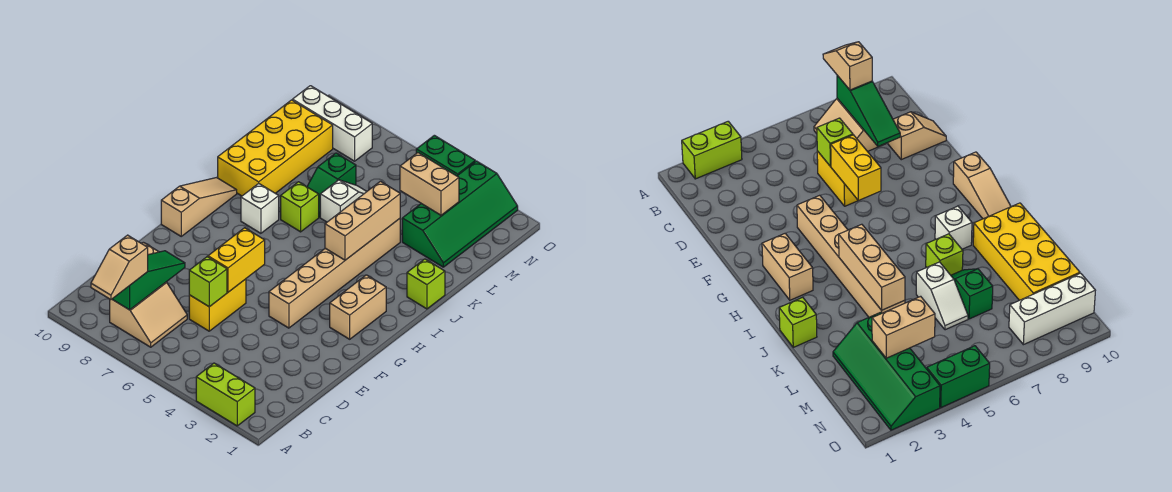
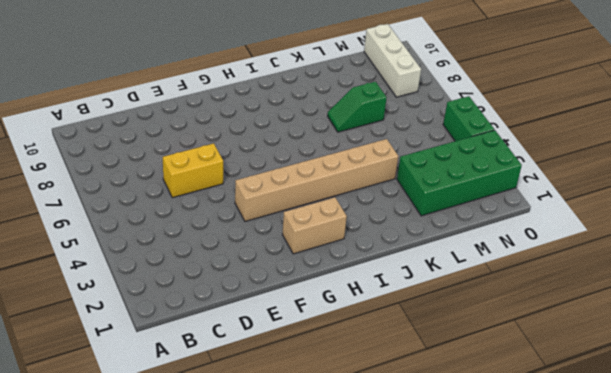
green 2x4 brick [397,130,522,216] -> green 2x4 slope [402,161,518,267]
none -> lime 1x2 brick [196,363,255,426]
none -> tan 2x2 slope [110,282,187,347]
none -> tan 1x2 slope [888,112,946,160]

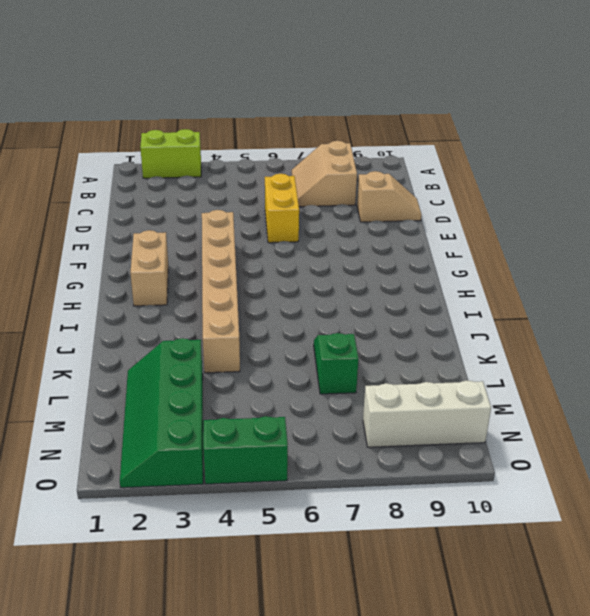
none -> tan 1x3 slope [161,178,237,236]
none -> white 1x1 brick [241,183,279,233]
none -> lime 1x1 brick [407,259,445,309]

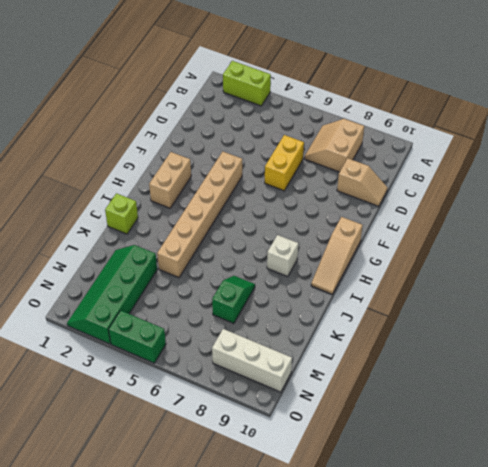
none -> lime 1x1 brick [281,182,319,232]
none -> yellow 2x4 brick [218,100,333,196]
none -> white 1x2 slope [320,180,367,222]

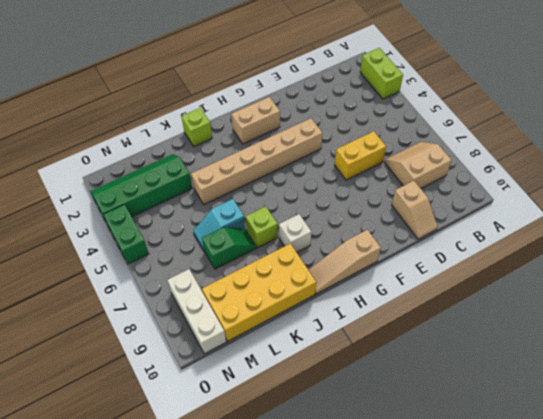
cyan 1x2 slope [193,199,245,250] -> white 1x2 slope [320,180,367,222]
none -> green 1x3 slope [112,251,185,310]
none -> lime 1x1 brick [189,257,227,307]
none -> yellow 1x2 brick [208,228,265,292]

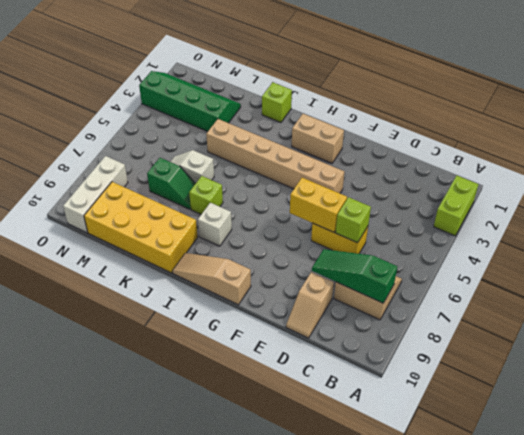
none -> green 1x2 brick [416,135,475,176]
none -> tan 1x3 brick [325,181,400,260]
none -> tan 1x2 brick [400,153,459,215]

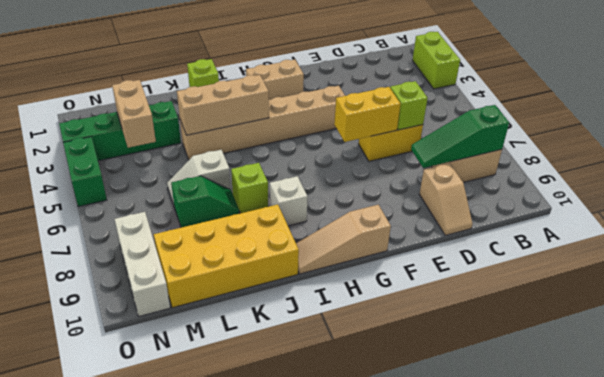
none -> tan 1x2 slope [91,235,148,300]

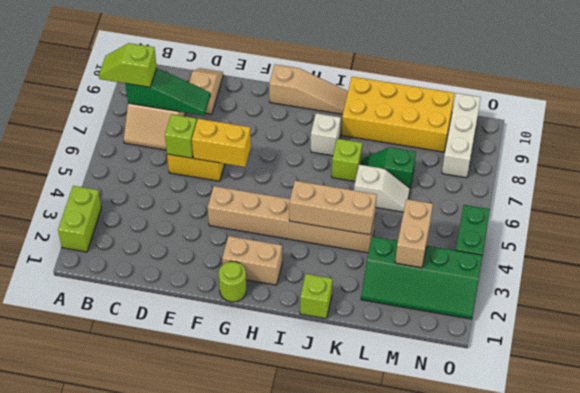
lime 1x2 slope [99,43,157,87] -> tan 1x2 slope [91,235,148,300]
lime 1x1 round brick [219,261,246,302] -> none

